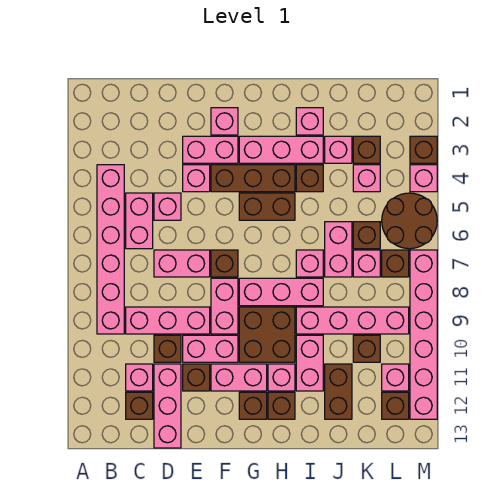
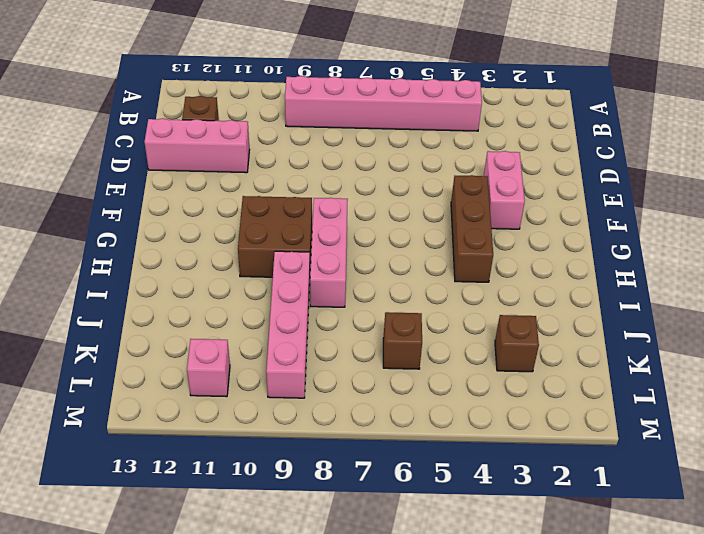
none -> pink 1x2 brick [126,193,153,249]
none -> pink 1x3 brick [126,307,210,334]
none -> pink 1x1 brick [126,364,153,391]
none -> pink 1x1 brick [154,193,181,220]

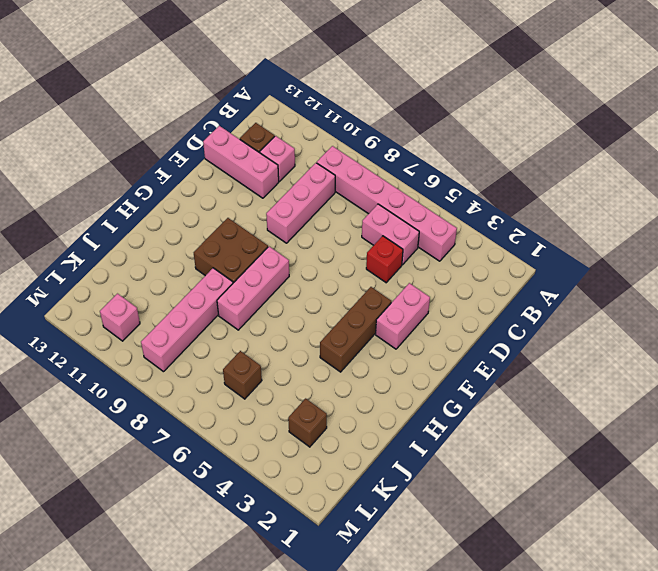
red 1x1 brick [366,236,403,283] -> pink 1x1 brick [154,193,181,220]
none -> pink 1x2 brick [154,250,210,277]
none -> brown 1x1 brick [154,335,181,362]
none -> pink 1x1 brick [183,165,210,192]
none -> pink 1x2 brick [183,335,238,362]

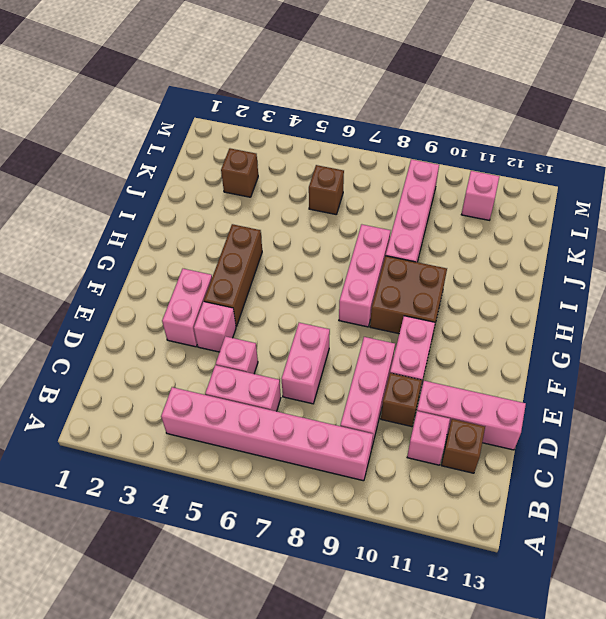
none -> brown 1x1 brick [183,364,210,391]
none -> pink 1x1 brick [211,108,238,135]
none -> brown 1x1 brick [211,250,238,277]
none -> pink 1x2 brick [211,278,238,334]

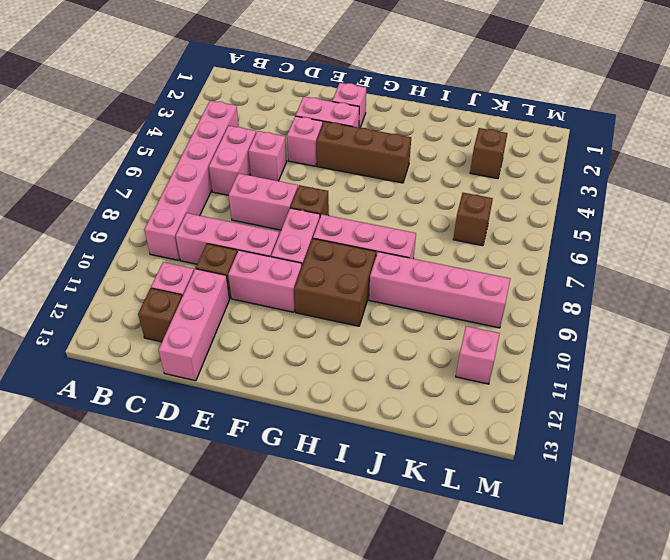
none -> brown 1x1 brick [183,364,210,391]
none -> pink 1x2 brick [211,364,267,391]
none -> pink 1x3 brick [239,136,323,163]
none -> brown 1x2 brick [239,193,295,220]

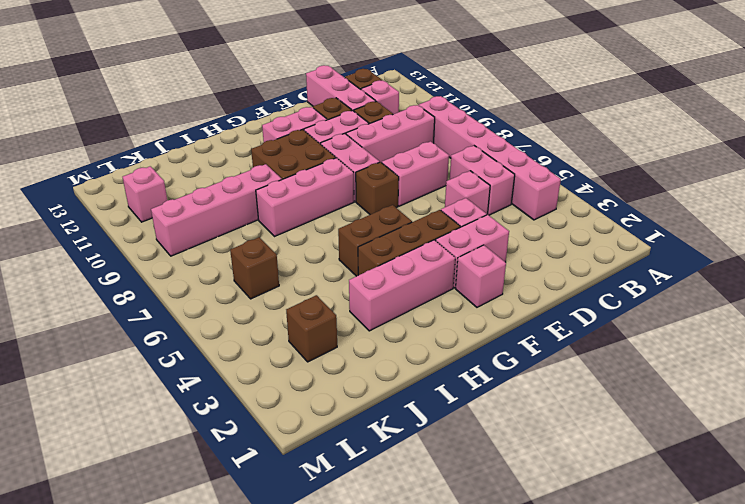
none -> brown 1x1 brick [239,392,267,419]
none -> pink 1x1 brick [268,364,295,391]
none -> brown 1x1 brick [268,392,295,419]
none -> pink 1x1 brick [296,108,323,135]

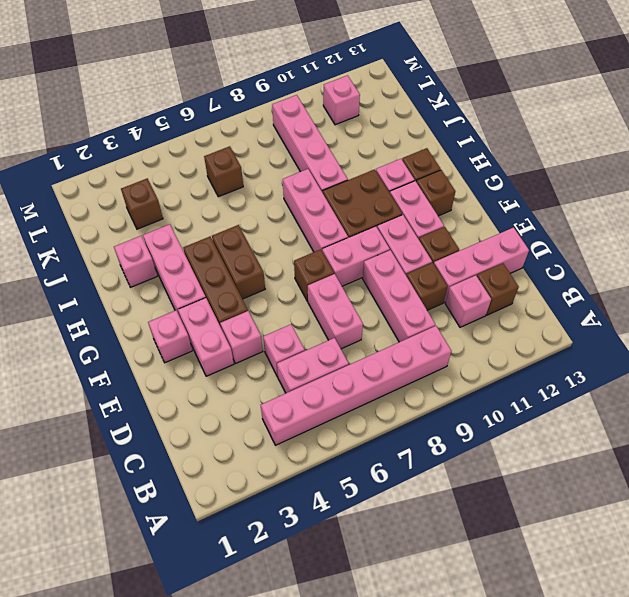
none -> brown 1x1 brick [296,165,323,192]
none -> pink 1x1 brick [296,250,323,277]
none -> pink 1x2 brick [296,335,323,391]
none -> pink 1x1 brick [325,136,352,163]

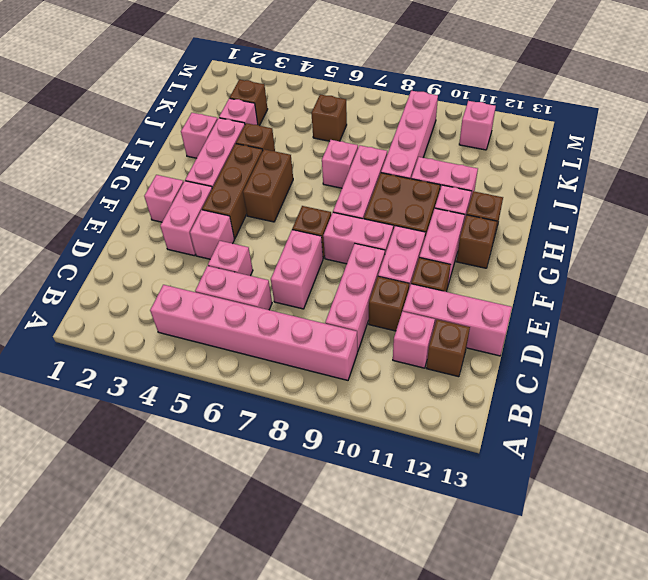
none -> pink 1x2 brick [325,222,352,277]
none -> brown 1x2 brick [325,364,352,419]
none -> pink 1x1 brick [353,165,380,192]
none -> pink 1x1 brick [353,250,380,277]

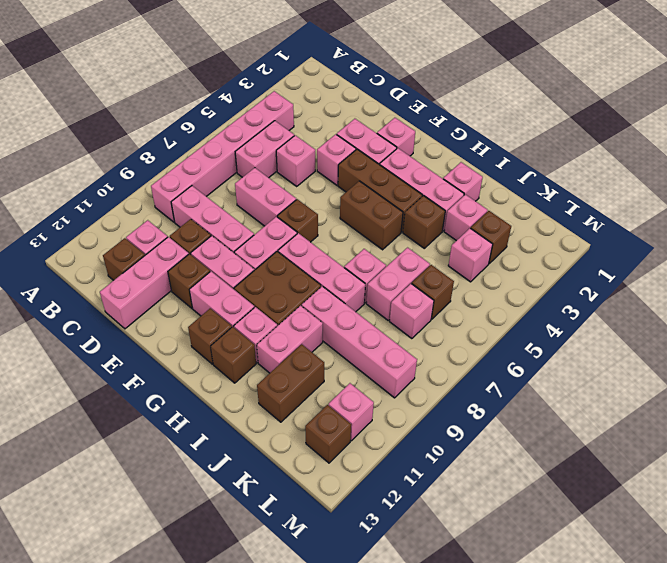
none -> brown 1x1 brick [353,335,380,362]
none -> brown 2x2 round brick [382,193,437,249]
none -> brown 1x1 brick [382,250,409,277]
none -> brown 1x1 brick [410,136,437,163]

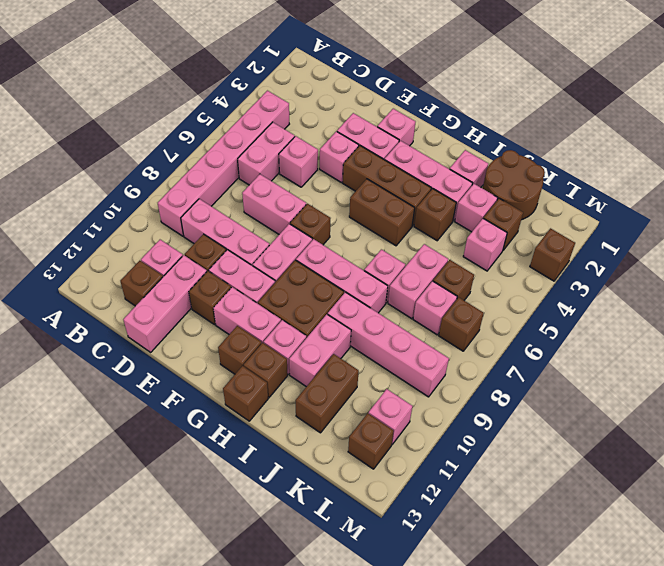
brown 1x1 brick [223,366,268,421] -> brown 1x1 brick moved to [353,335,380,362]
brown 2x2 round brick [483,150,545,220] -> brown 2x2 round brick moved to [382,193,437,249]
none -> pink 1x1 brick [410,165,437,192]
none -> pink 1x6 brick [410,250,437,419]

